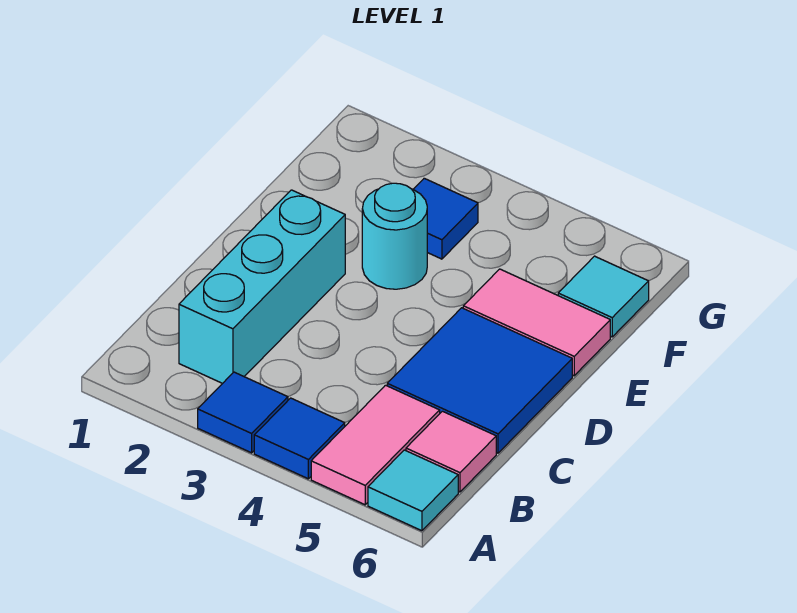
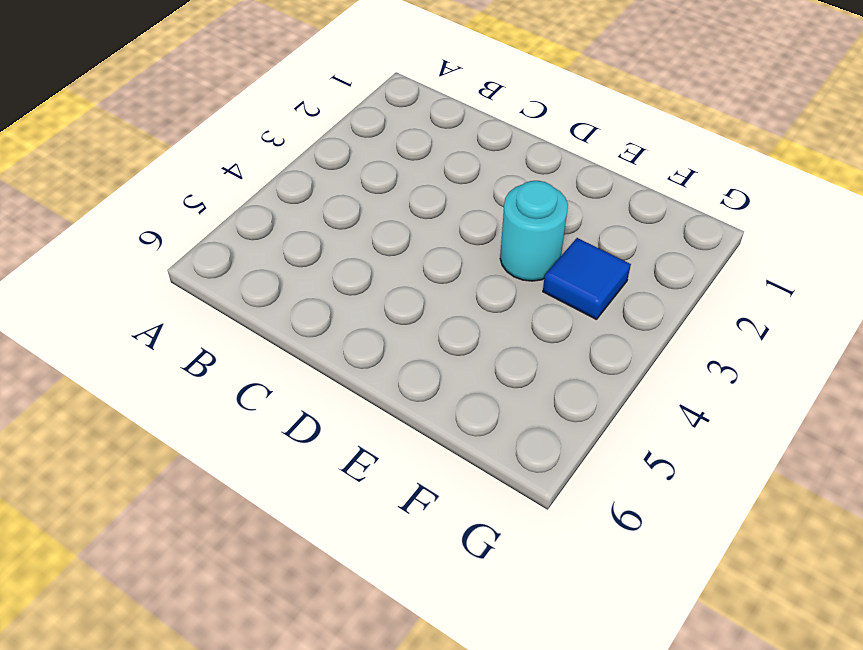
none -> blue 1x1 tile [198,372,288,453]
none -> blue 1x1 tile [254,398,345,479]

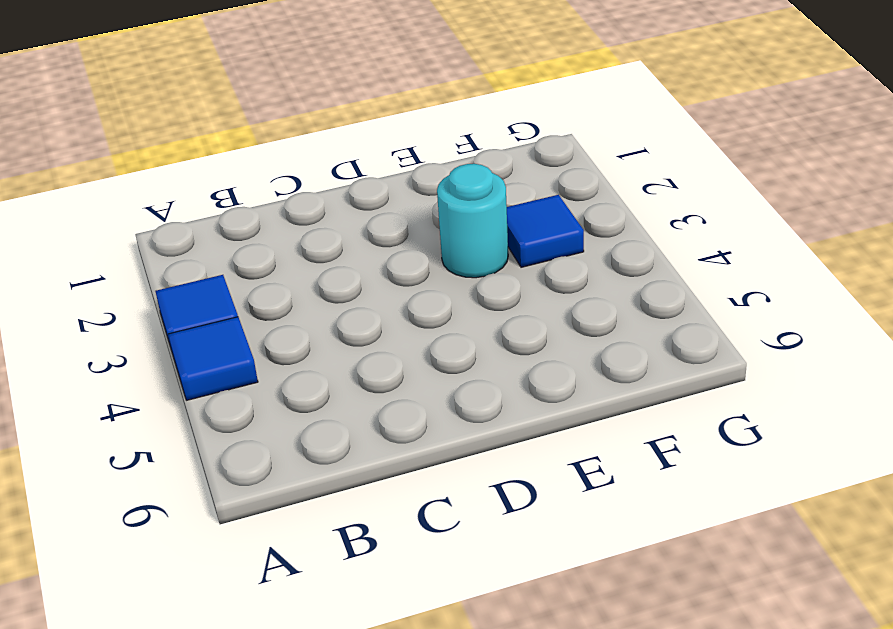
none -> pink 1x2 tile [311,385,440,505]
none -> cyan 1x1 tile [368,450,458,531]

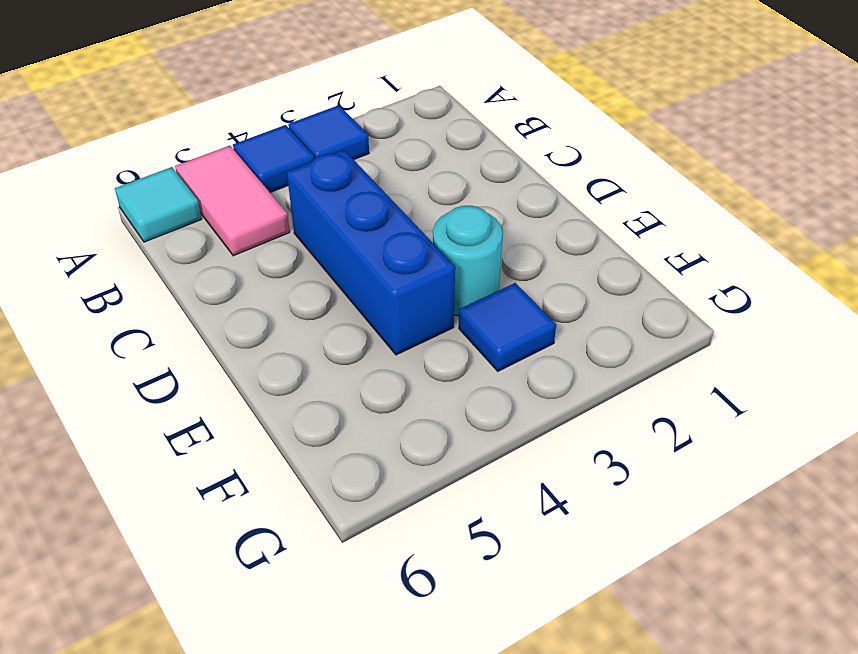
blue 1x3 brick [287,150,455,355] -> none
none -> cyan 1x3 brick [179,190,345,384]
none -> pink 1x1 tile [406,411,496,492]

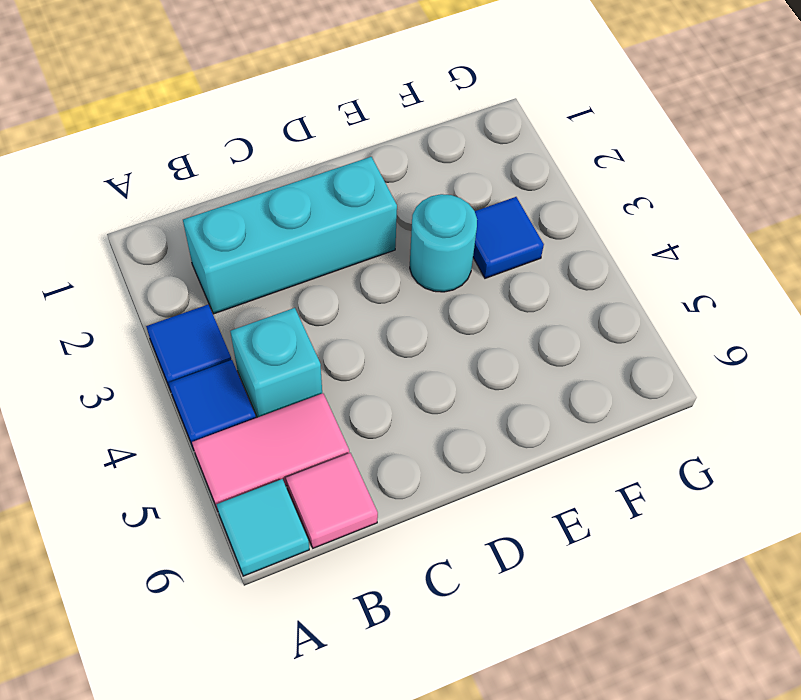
cyan 1x1 brick [230,308,322,418] -> none
none -> blue 2x2 tile [387,308,572,453]
none -> pink 1x2 tile [463,269,610,376]

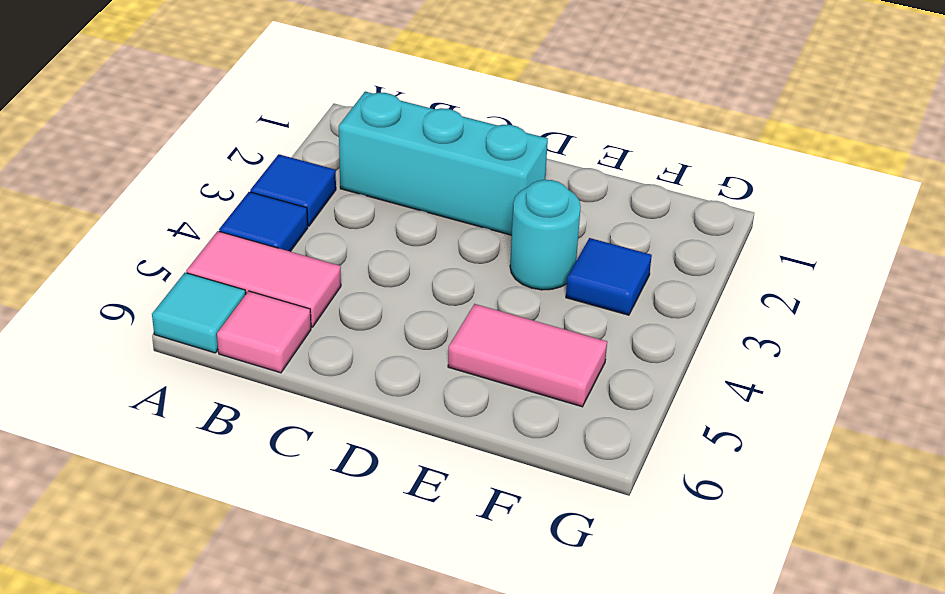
pink 1x2 tile [448,304,607,407] -> pink 1x2 tile turned to [463,269,610,376]
none -> blue 2x2 tile [387,308,572,453]
none -> cyan 1x1 tile [558,256,649,337]

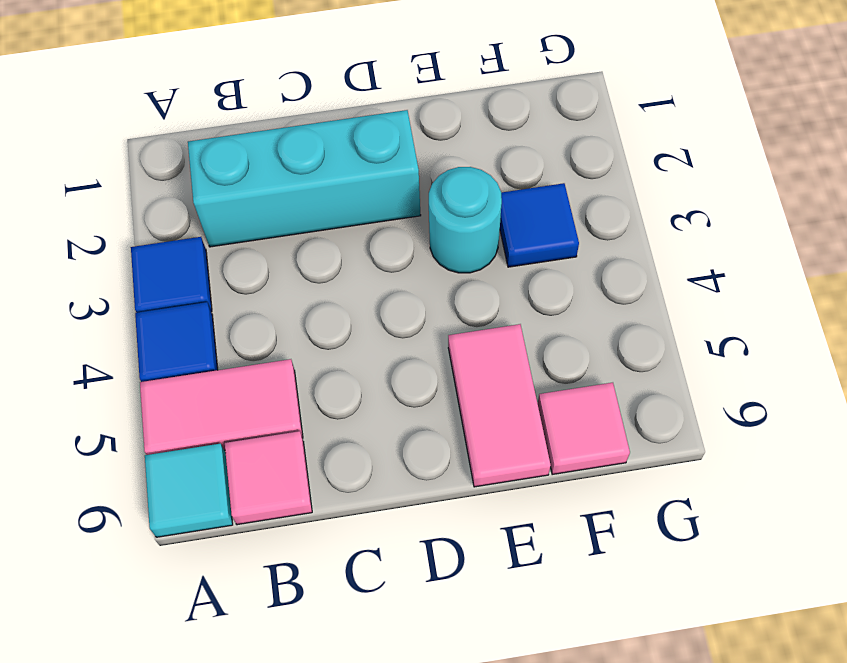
pink 1x1 tile [538,383,630,475] -> cyan 1x1 tile [558,256,649,337]
none -> blue 2x2 tile [387,308,572,453]

